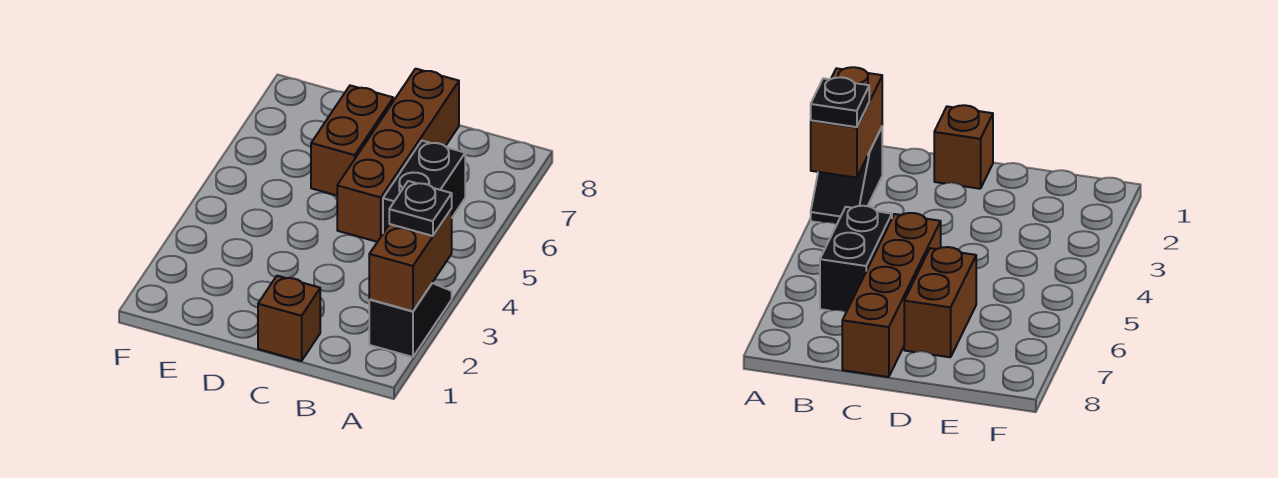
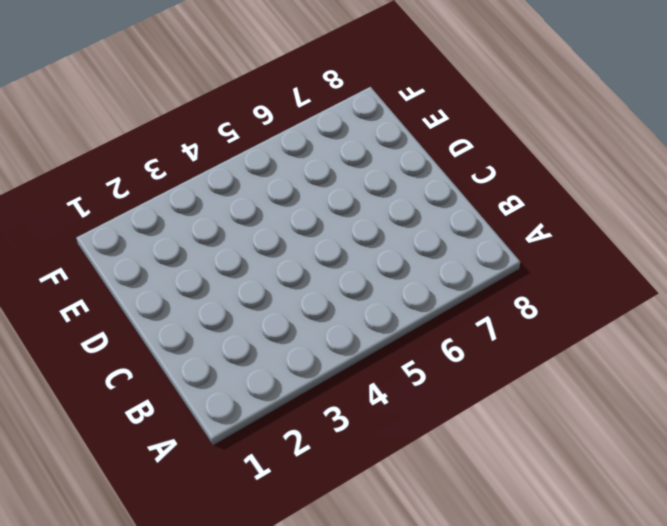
none -> black 1x2 slope [369,283,452,357]
none -> black 1x2 brick [383,141,465,233]

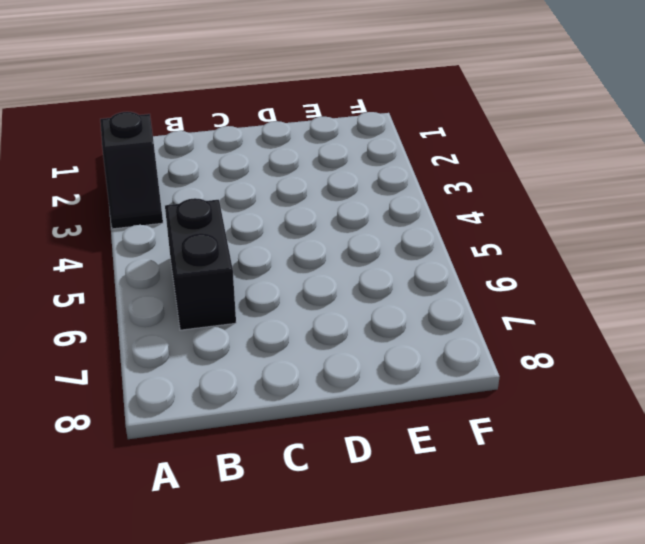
none -> brown 1x1 brick [258,276,320,361]
none -> brown 1x4 brick [337,69,459,242]

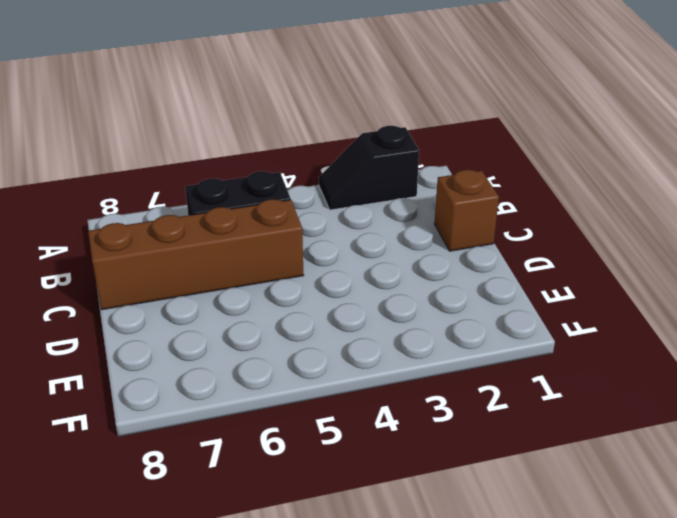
none -> brown 1x2 brick [311,85,393,195]
none -> brown 1x2 brick [369,209,452,311]

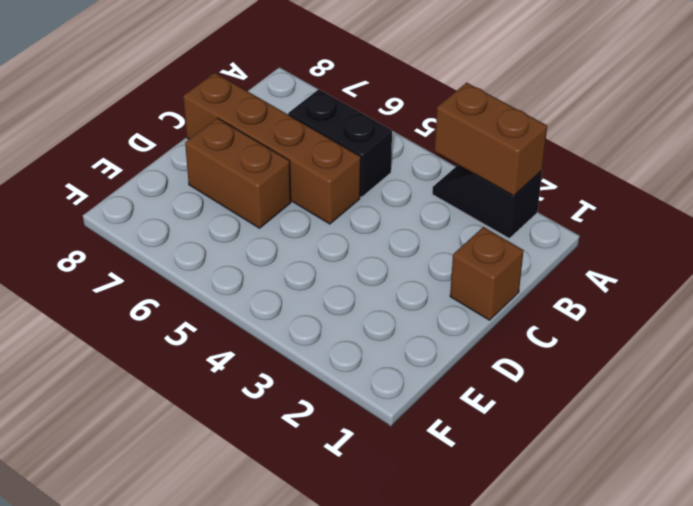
none -> black 1x1 plate [389,181,452,236]

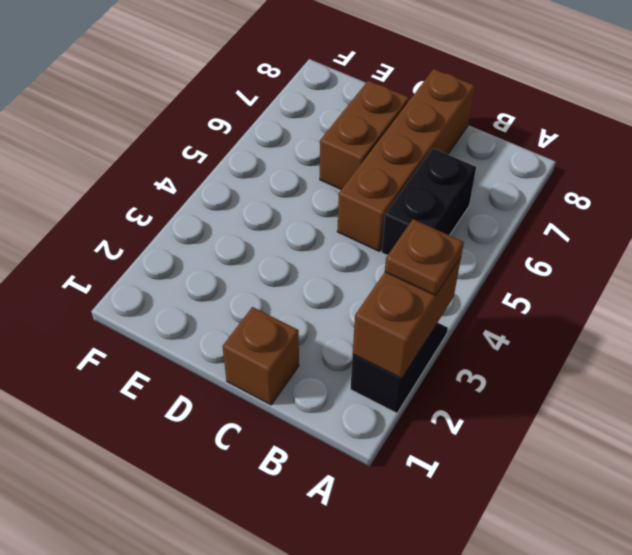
brown 1x1 plate [385,219,464,296] -> black 1x1 plate [389,181,452,236]

